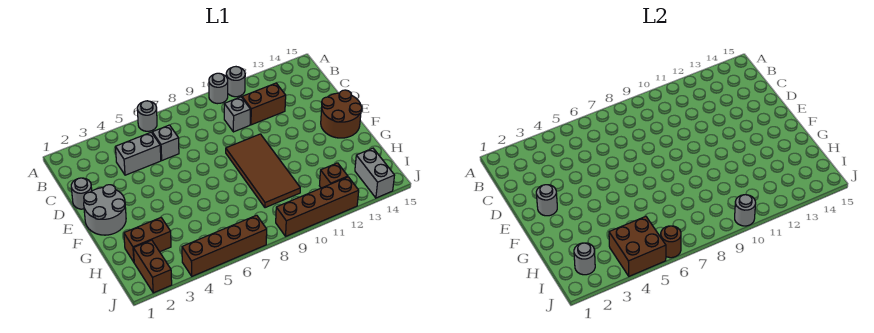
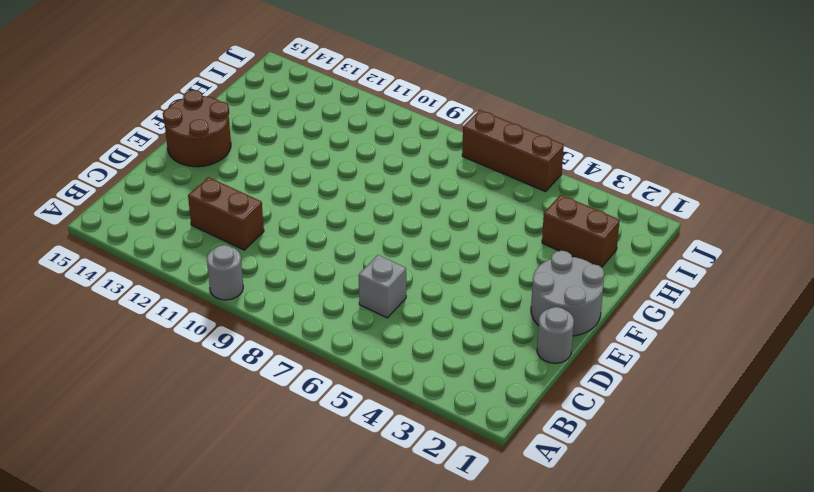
brown 1x3 brick [462,110,564,192] -> brown 1x4 brick [182,215,267,276]
none -> grey 1x1 round brick [137,101,157,131]
none -> grey 1x1 round brick [226,67,245,97]
none -> grey 1x2 brick [115,132,161,175]

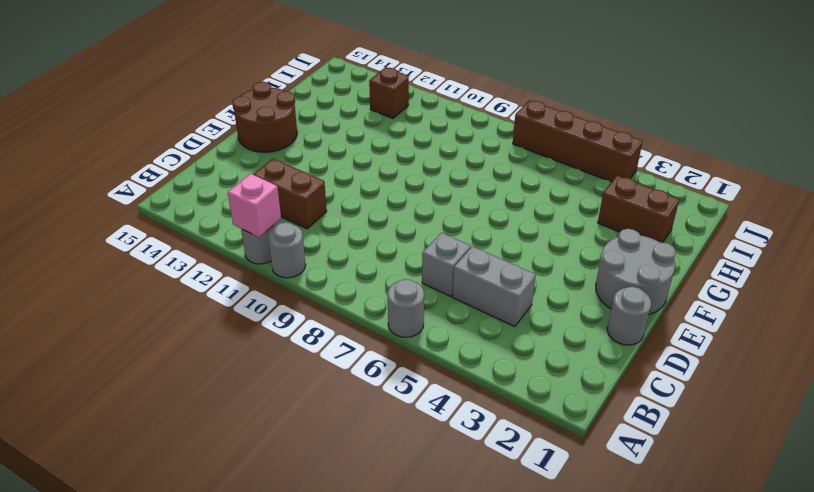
pink 1x1 brick [228,174,281,237] -> none
none -> grey 1x1 brick [224,97,250,132]
none -> brown 2x4 tile [226,134,300,208]
none -> brown 1x2 brick [133,240,172,293]

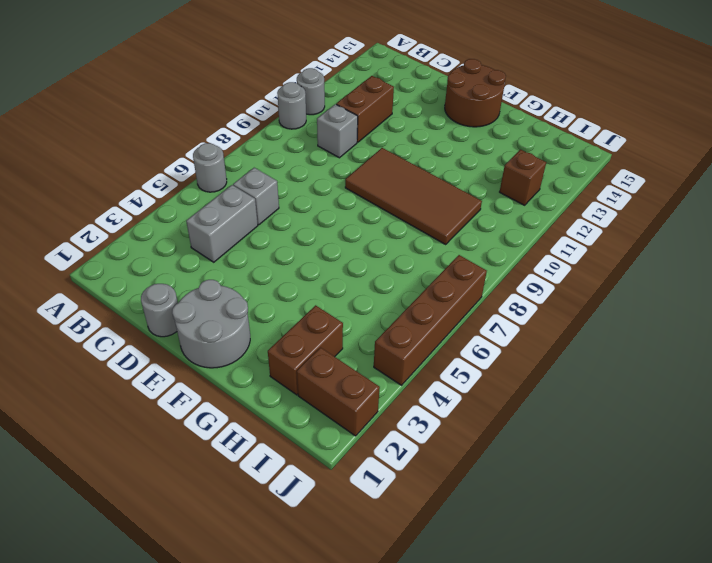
none -> grey 1x2 brick [355,148,395,198]
none -> brown 1x4 brick [276,177,359,236]
none -> grey 1x1 round brick [536,185,557,216]

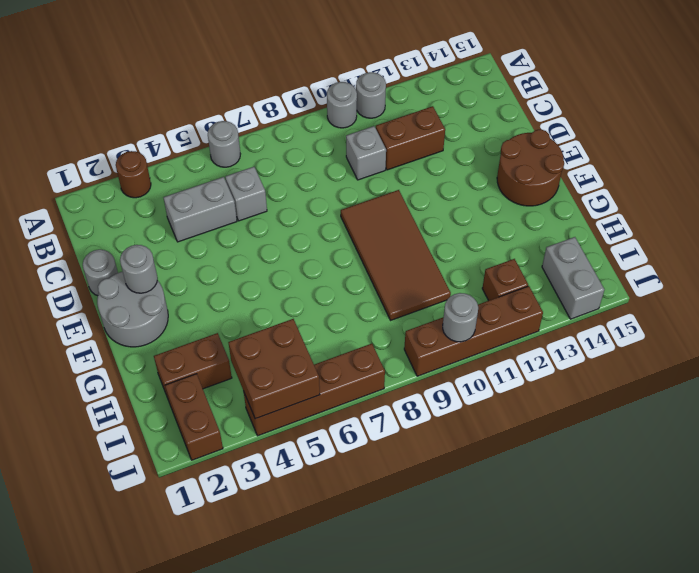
brown 1x1 round brick [116,151,151,198] -> brown 1x1 round brick moved to [661,226,681,258]
none -> grey 1x1 round brick [574,243,595,275]

